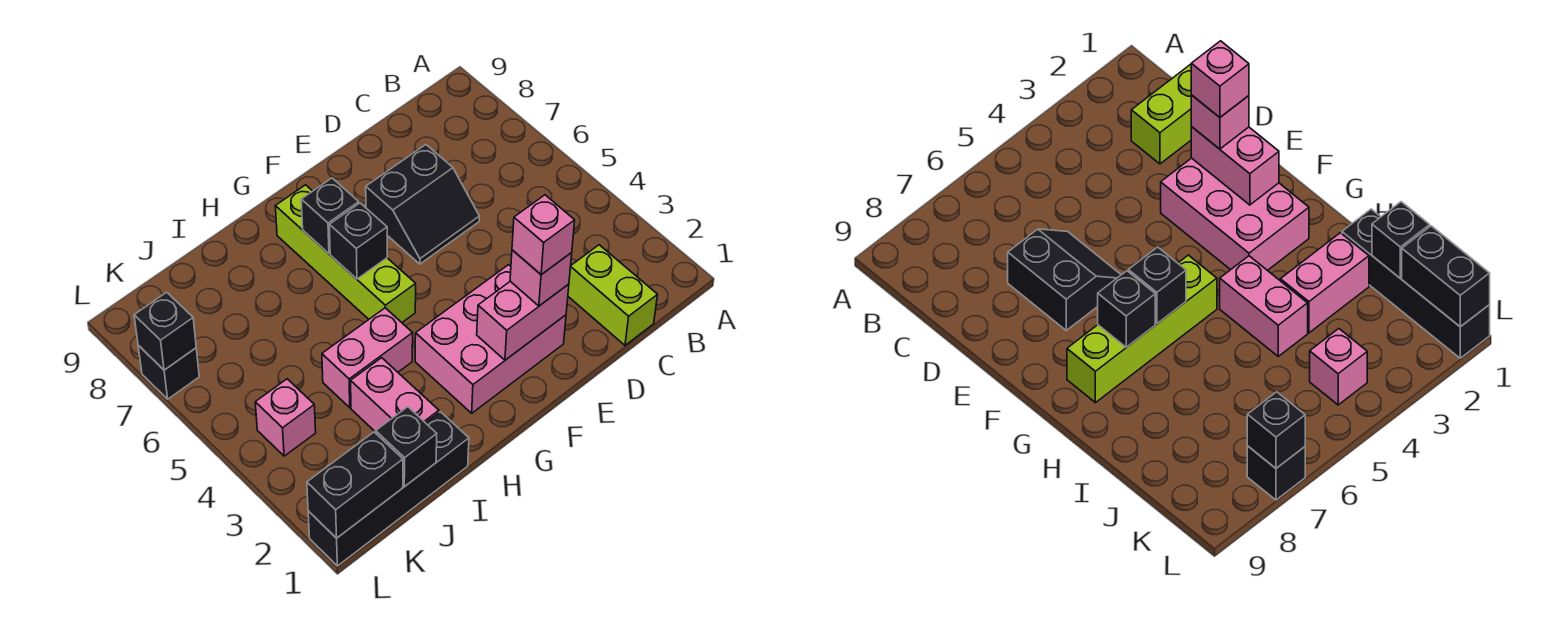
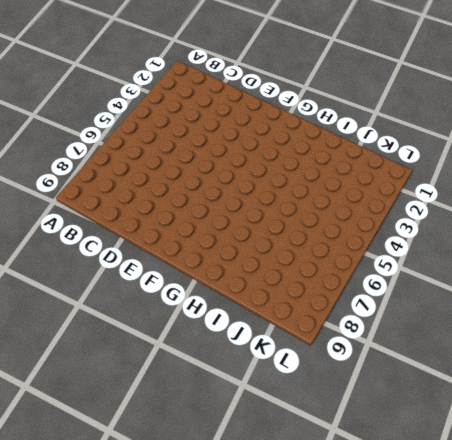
none -> lime 1x2 brick [568,245,658,345]
none -> black 2x2 slope [366,145,479,264]
none -> pink 2x3 brick [415,265,566,413]

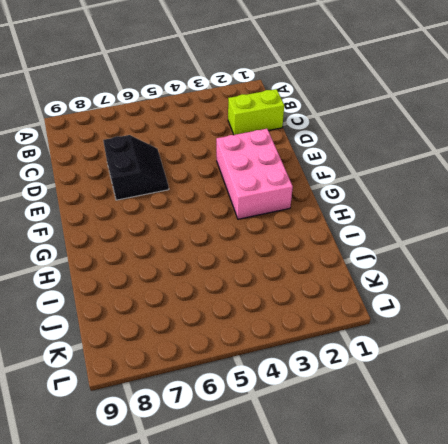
none -> lime 1x4 brick [275,185,416,322]
none -> pink 1x2 brick [322,308,413,408]
none -> black 1x4 brick [308,412,469,566]

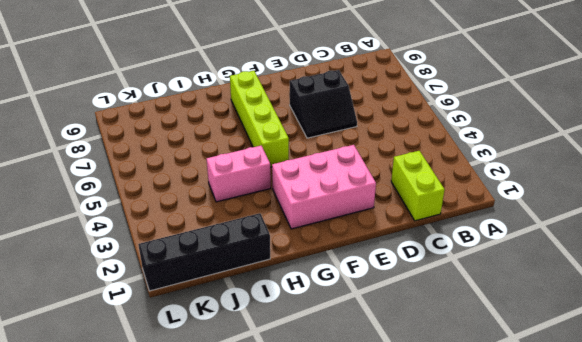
none -> pink 1x2 brick [351,358,439,432]
none -> pink 1x1 brick [255,379,316,456]
none -> black 1x1 brick [138,345,199,399]

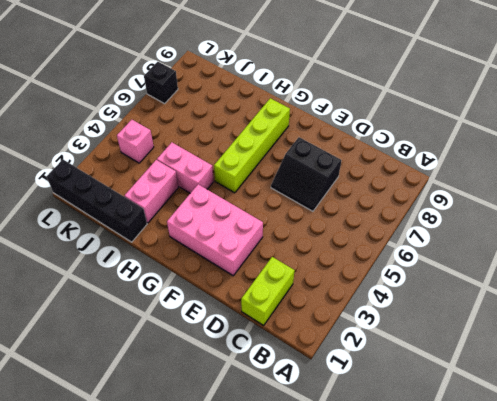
none -> pink 1x2 brick [477,281,569,360]
none -> black 1x1 brick [329,203,387,279]
none -> black 1x1 brick [301,178,359,253]

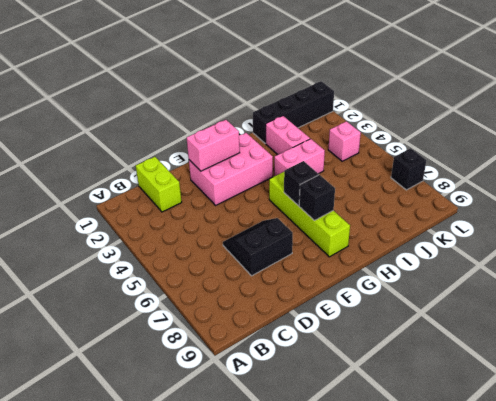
none -> black 1x1 brick [376,407,437,486]
none -> black 1x2 brick [307,432,403,538]
none -> black 1x1 brick [134,292,196,370]

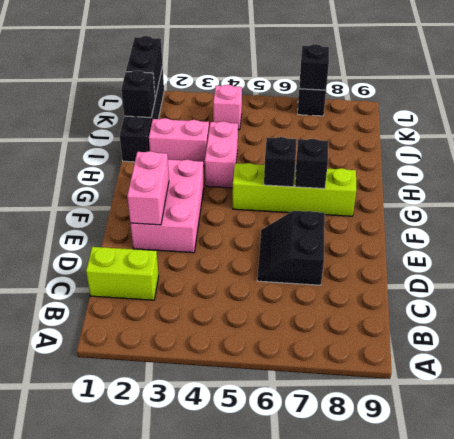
none -> pink 1x1 brick [510,250,572,306]
none -> pink 1x1 brick [512,195,575,275]

